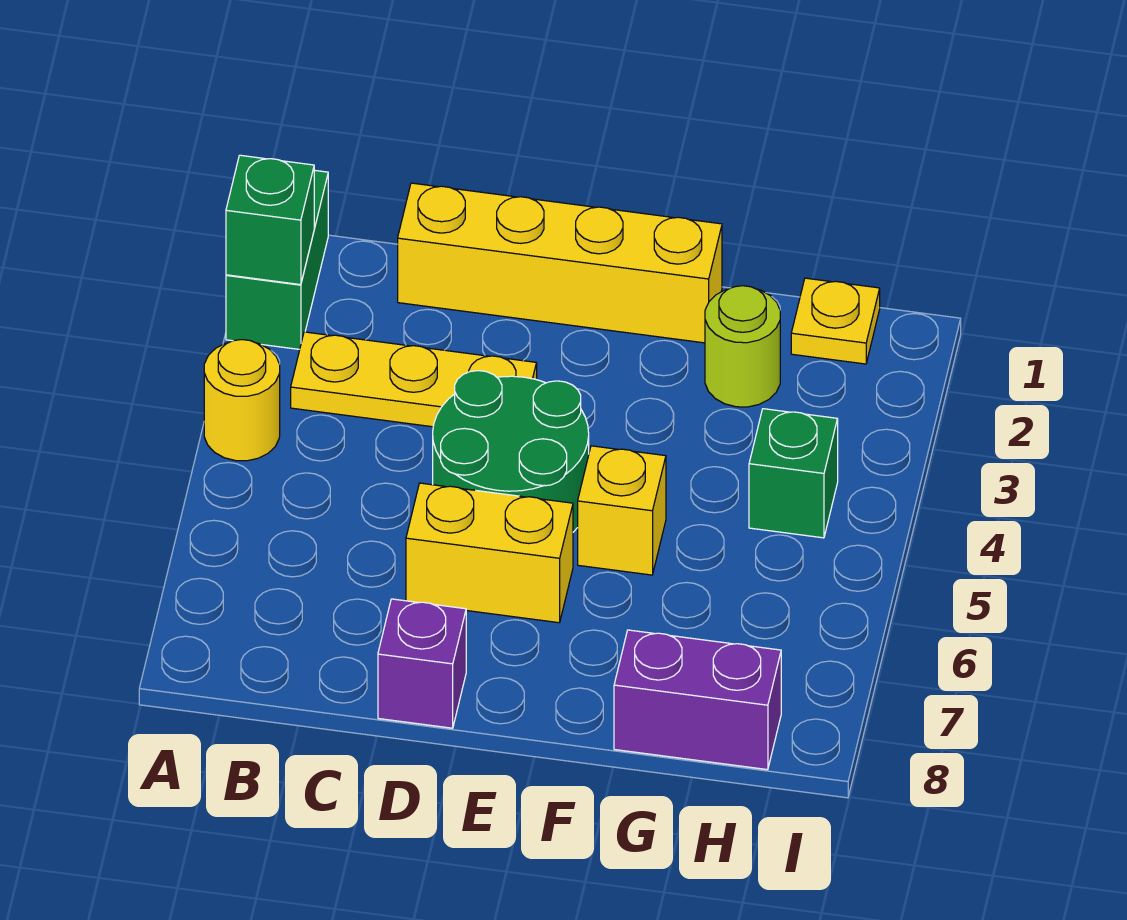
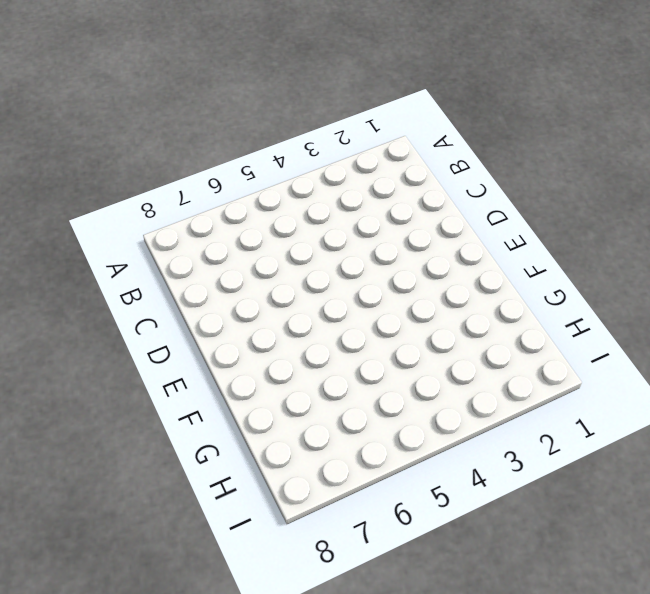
none -> green 1x2 brick [226,170,328,349]
none -> yellow 1x1 round brick [204,340,280,461]
none -> yellow 1x3 plate [291,332,537,427]

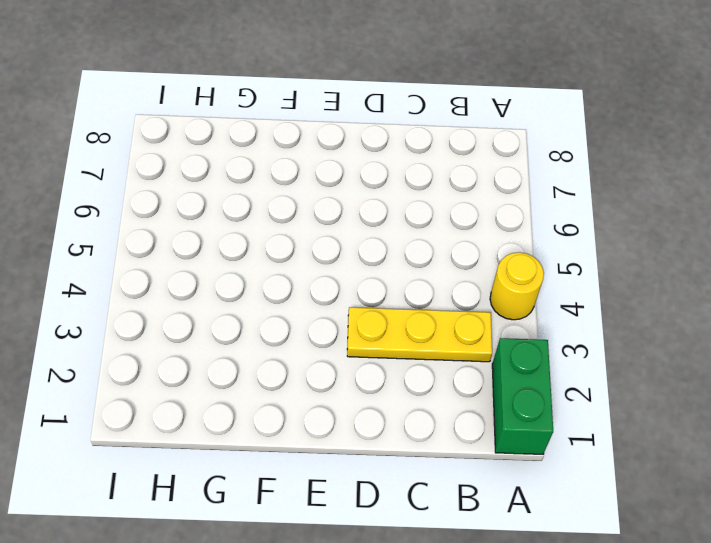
none -> yellow 1x4 brick [398,183,722,343]
none -> green 2x2 round brick [433,371,589,532]
none -> yellow 1x2 brick [406,483,573,623]

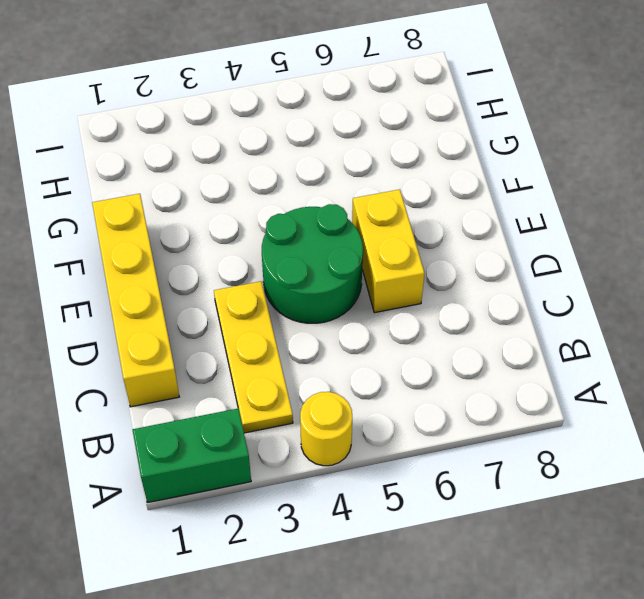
none -> purple 1x1 brick [378,599,466,728]
none -> yellow 1x1 brick [578,446,666,575]
none -> lime 1x1 round brick [705,286,780,407]

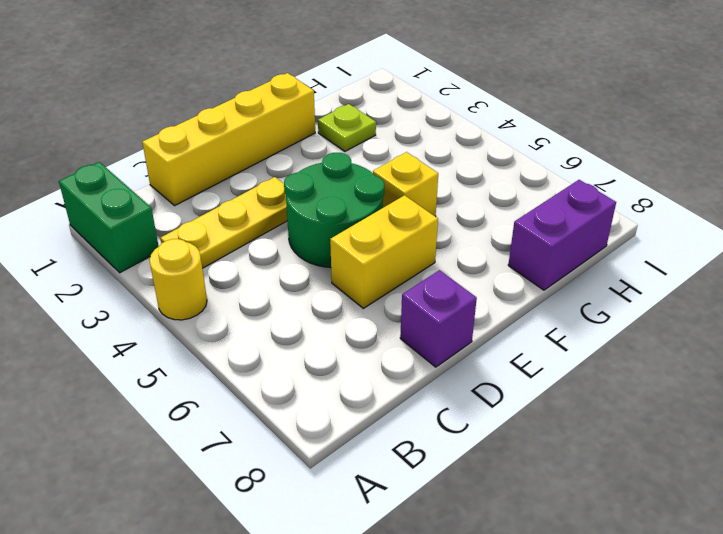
lime 1x1 plate [318,104,376,151] -> lime 1x1 round brick [705,286,780,407]
none -> yellow 1x1 plate [791,278,880,364]
none -> green 1x1 brick [749,409,838,538]
none -> green 1x1 brick [226,155,314,285]

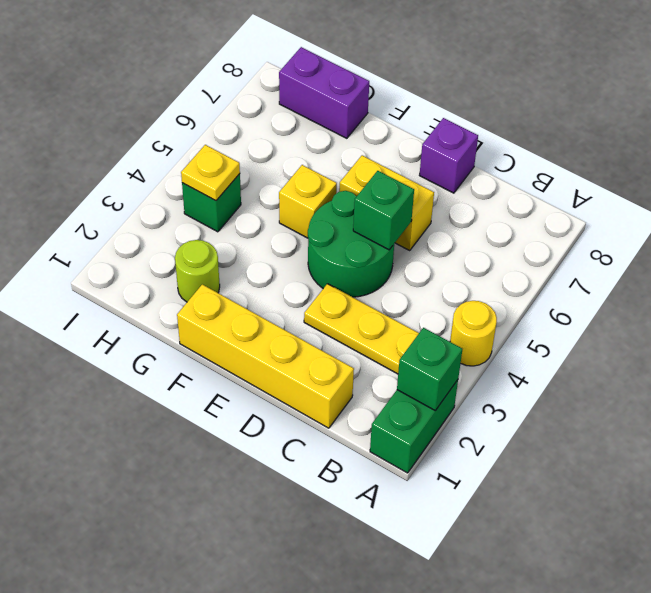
green 1x1 brick [353,171,414,250] -> none
yellow 1x1 plate [181,145,240,201] -> yellow 1x1 plate moved to [791,278,880,364]

